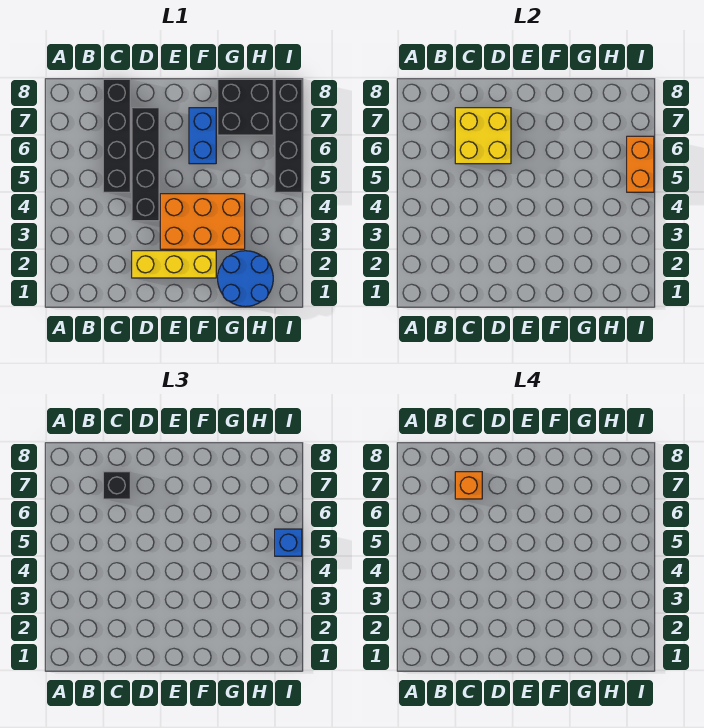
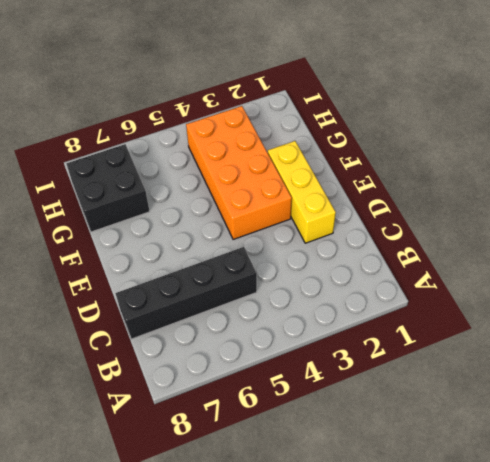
orange 2x4 brick [186,106,292,240] -> orange 2x3 brick [160,194,245,249]
none -> black 1x4 brick [132,108,159,221]
none -> blue 1x2 brick [189,108,216,164]
none -> blue 2x2 round brick [218,251,273,307]

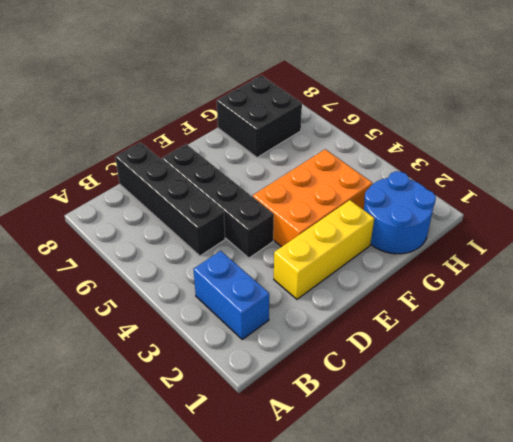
blue 1x2 brick [193,251,269,339] -> blue 1x2 brick moved to [189,108,216,164]
none -> black 1x4 brick [275,79,302,192]
none -> yellow 2x2 brick [455,108,511,164]
none -> orange 1x2 brick [627,136,654,192]

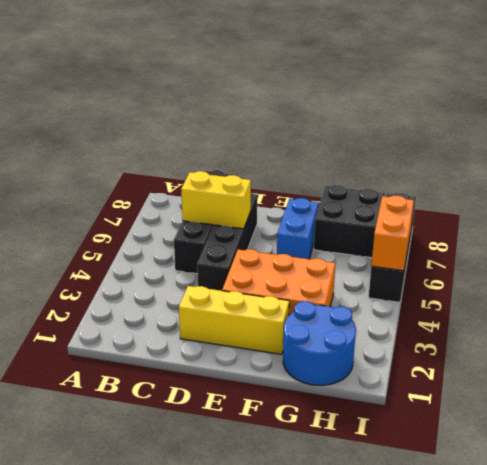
yellow 1x2 brick [181,171,251,229] -> yellow 2x2 brick [455,108,511,164]
none -> black 1x1 brick [103,472,130,499]
none -> blue 1x1 brick [275,529,302,556]
none -> orange 1x1 brick [455,472,482,499]

